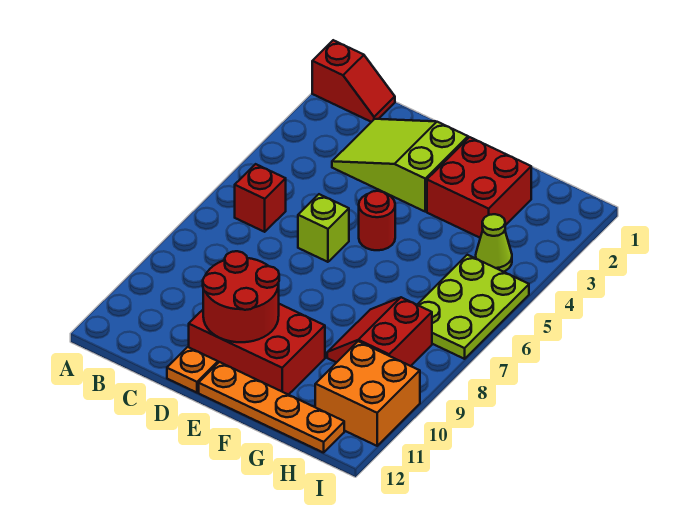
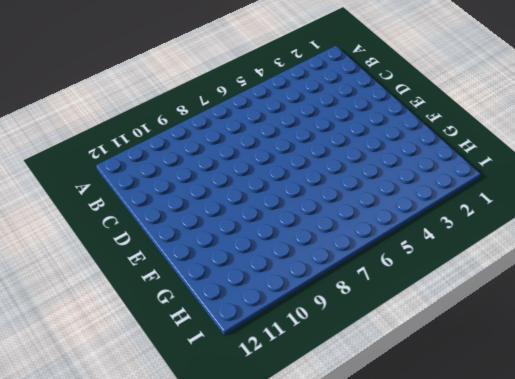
none -> red 1x2 slope [312,40,395,122]
none -> red 1x1 brick [235,164,286,232]
none -> lime 2x3 slope [332,119,468,211]

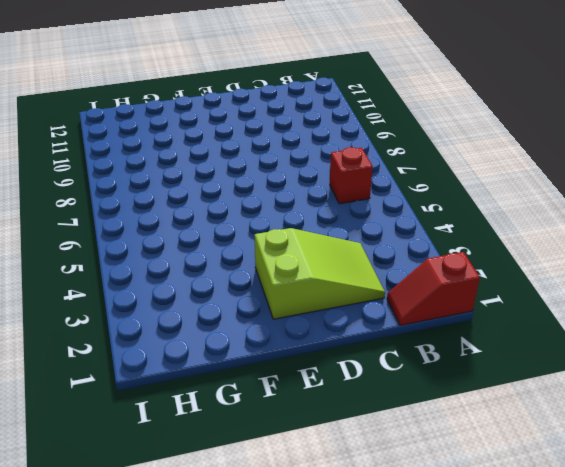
none -> lime 1x1 brick [298,194,349,262]
none -> red 2x3 brick [189,304,325,395]
none -> orange 1x1 plate [167,347,218,393]

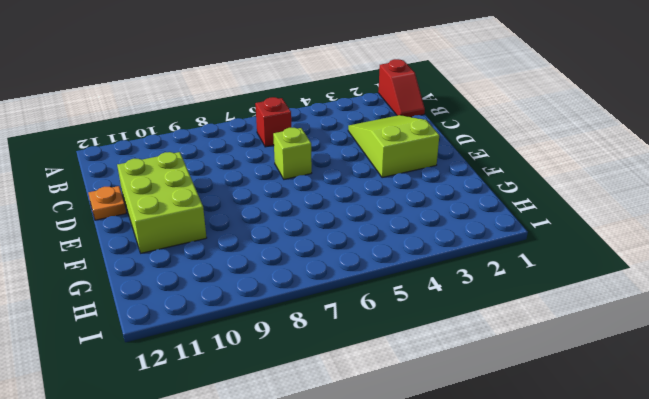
lime 2x3 brick [117,152,207,253] -> red 2x3 brick [189,304,325,395]
none -> red 1x1 round brick [359,191,395,250]
none -> orange 1x4 plate [199,362,344,453]
none -> red 2x2 brick [427,137,531,238]

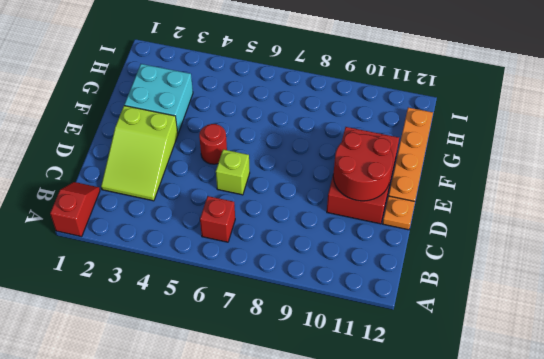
cyan 2x2 brick [124,64,193,133] -> red 2x2 brick [427,137,531,238]
none -> red 2x2 slope [327,297,432,366]
none -> lime 1x1 cone [476,214,512,272]
none -> lime 2x3 plate [417,255,529,359]

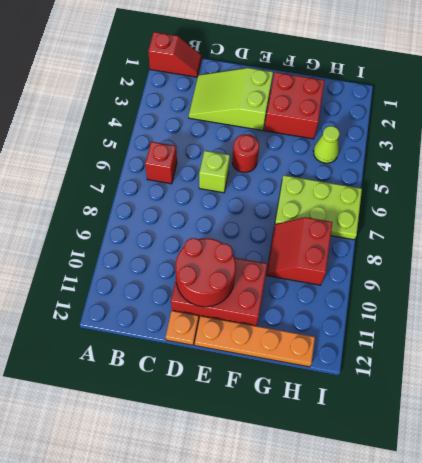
lime 2x3 plate [275,175,362,240] -> lime 2x3 plate turned to [417,255,529,359]
none -> orange 2x2 brick [315,341,420,446]

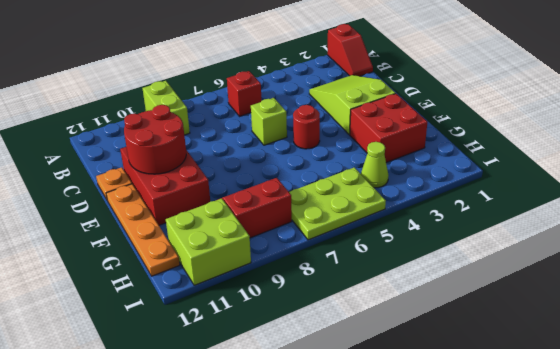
lime 1x2 brick [143,81,190,135] -> none
lime 2x2 brick [166,199,251,285] -> orange 2x2 brick [315,341,420,446]

